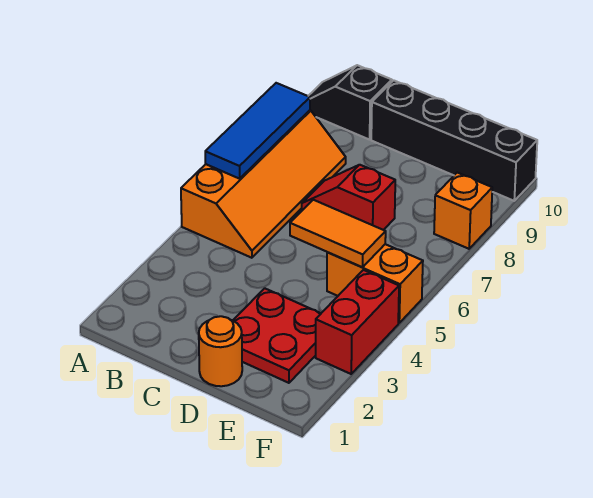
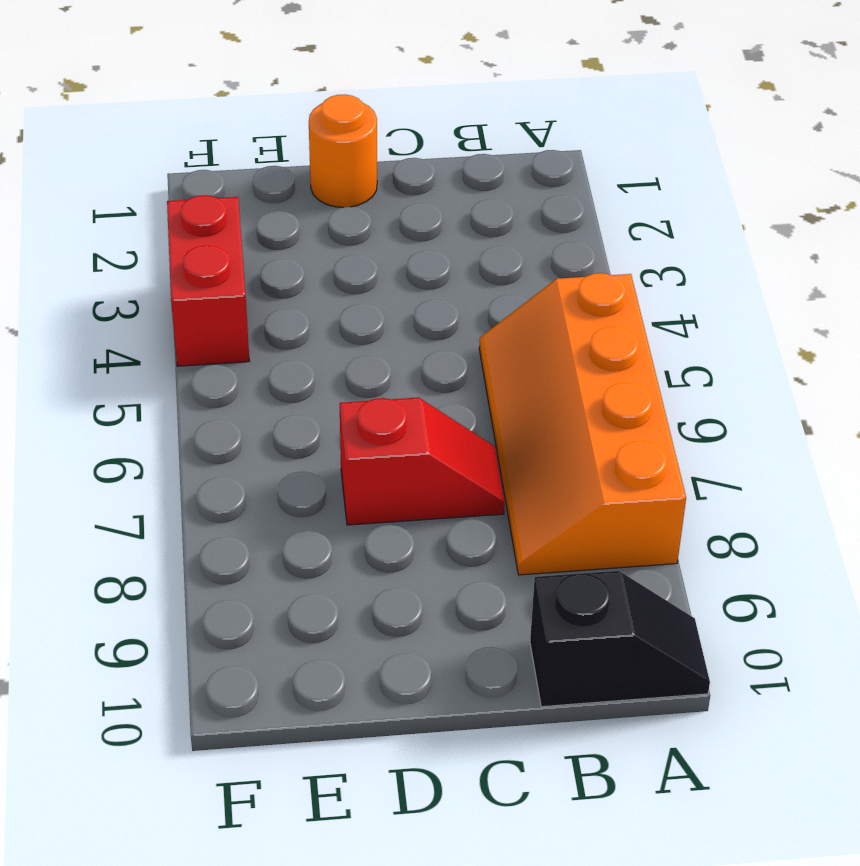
none -> black 1x4 brick [371,80,537,201]
none -> red 2x2 plate [233,288,321,383]

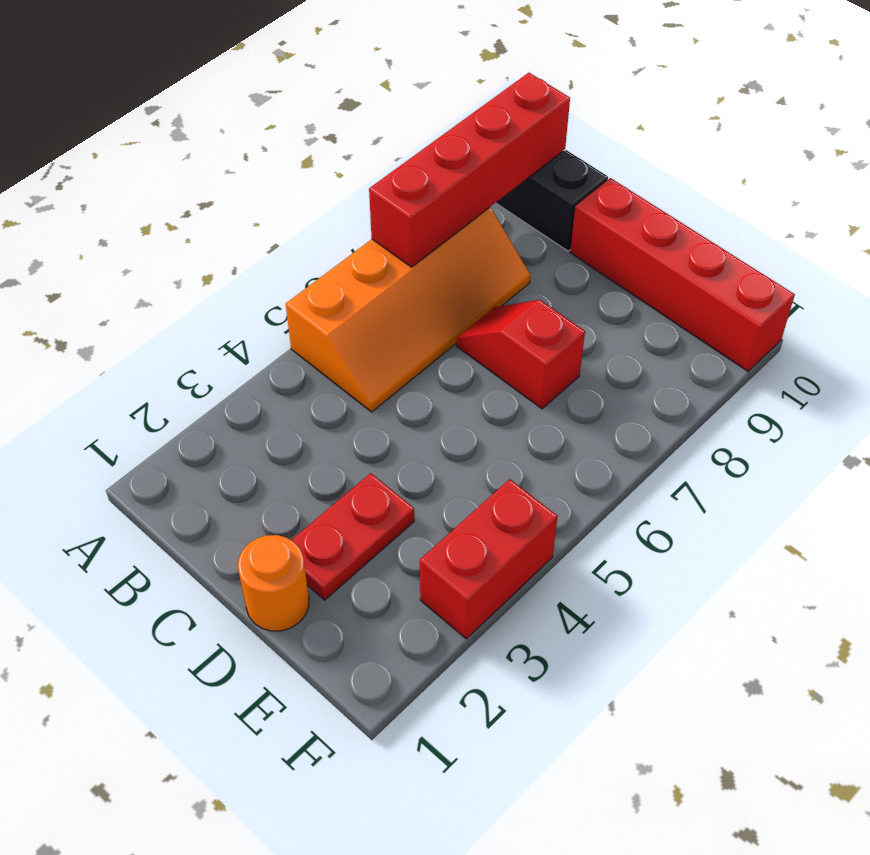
red 1x4 brick [369,73,570,267] -> blue 1x3 tile [205,83,310,179]
red 1x4 brick [570,178,795,371] -> black 1x4 brick [371,80,537,201]
red 1x2 plate [291,473,414,600] -> red 2x2 plate [233,288,321,383]
none -> orange 1x2 brick [327,244,423,323]
none -> orange 1x1 brick [434,173,492,249]

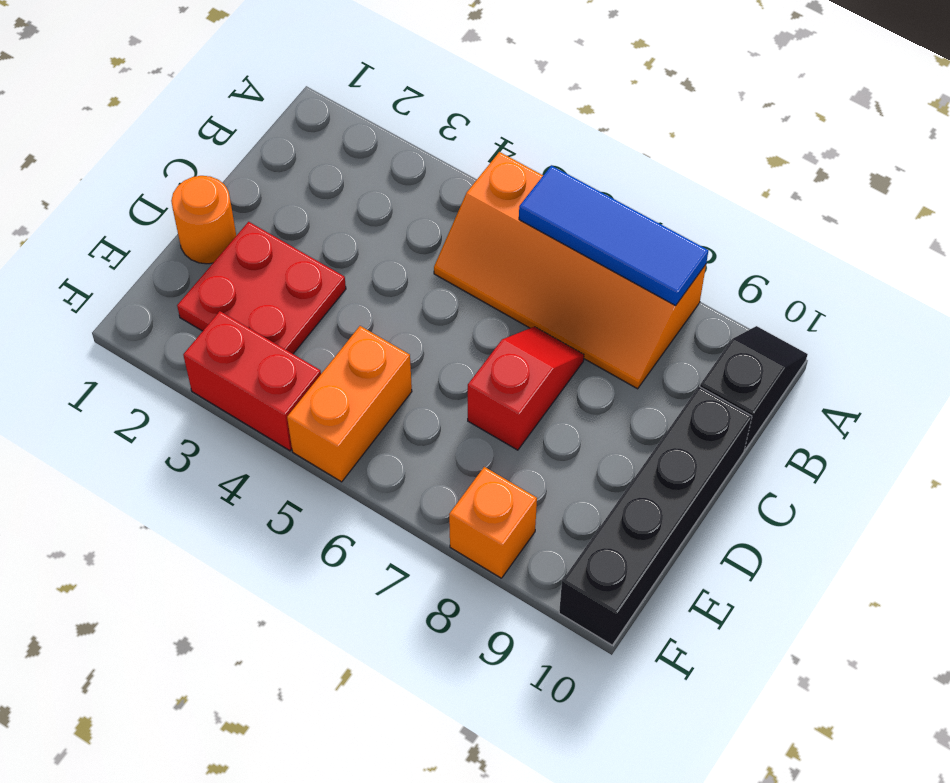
none -> orange 1x2 tile [290,200,386,267]

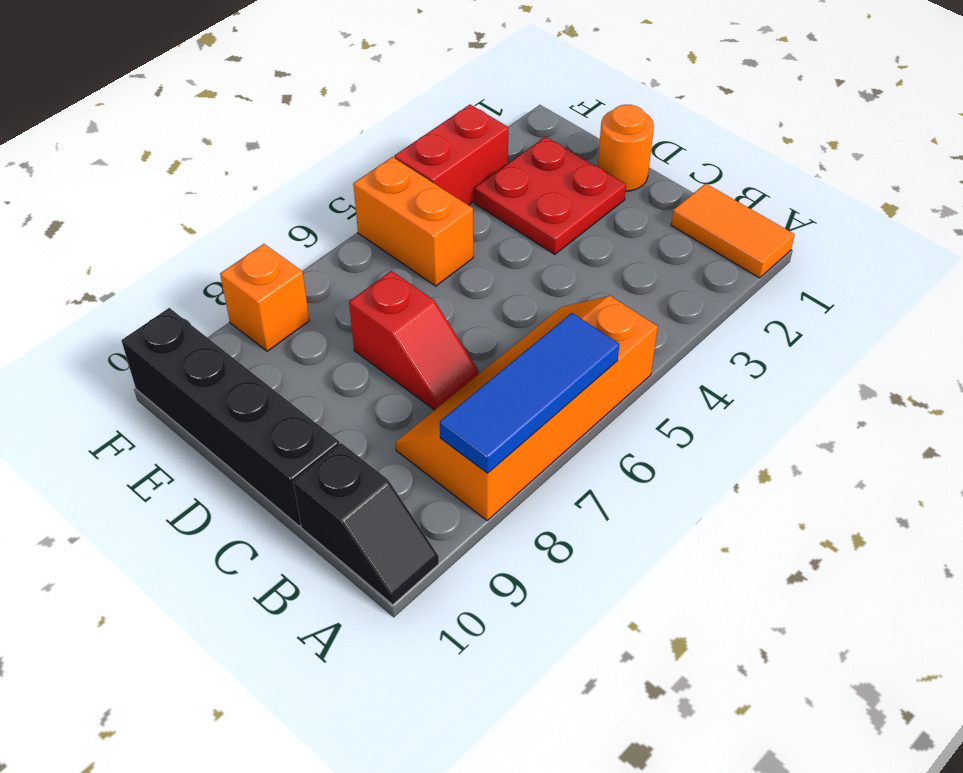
orange 1x2 tile [671,184,795,278] -> orange 1x2 tile moved to [290,200,386,267]

